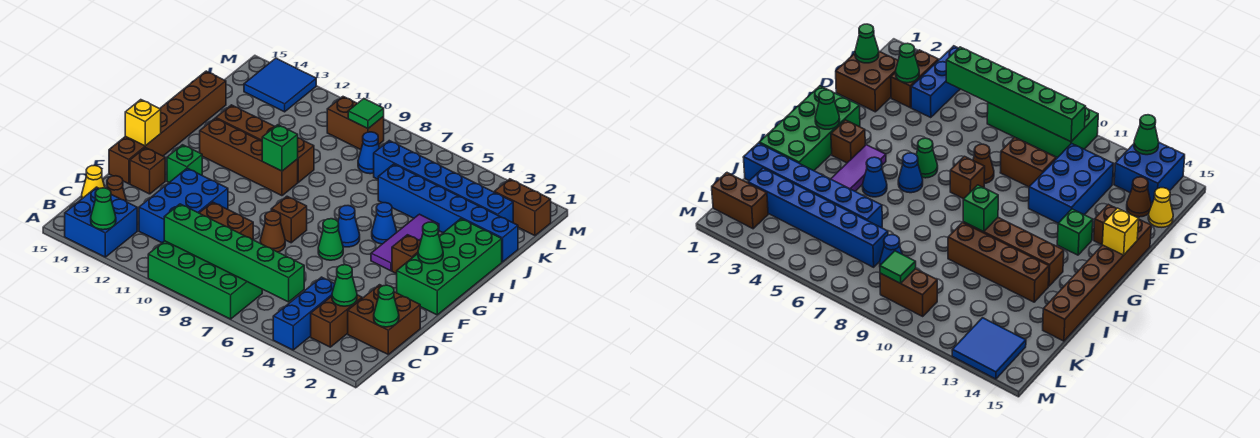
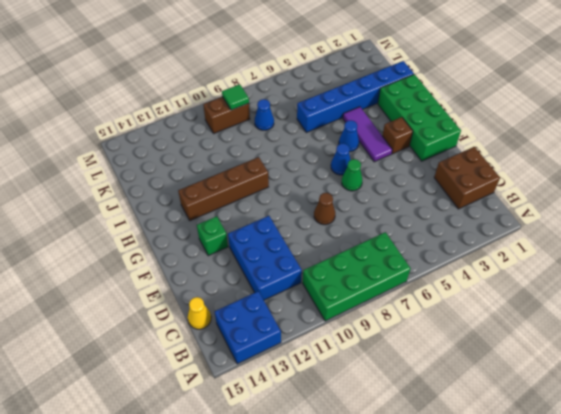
none -> blue 1x3 brick [273,277,335,350]
none -> brown 1x2 brick [311,295,362,347]
none -> brown 1x1 cone [107,176,127,202]
none -> brown 1x2 brick [200,202,253,240]

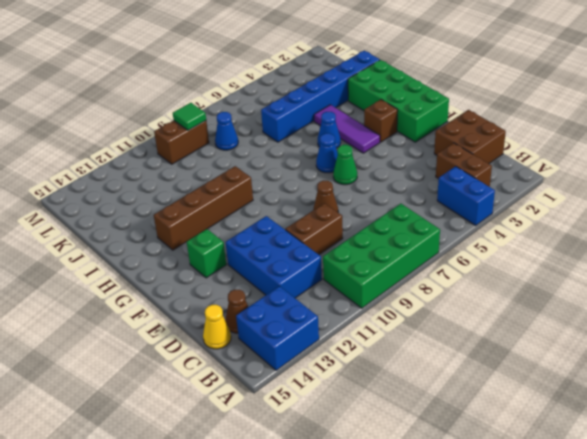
blue 1x2 brick [437,166,495,225] -> blue 1x3 brick [273,277,335,350]
none -> brown 1x1 brick [130,148,165,194]
none -> brown 1x6 brick [109,71,226,184]
none -> brown 1x1 brick [271,196,307,243]
none -> brown 1x4 brick [216,105,314,182]

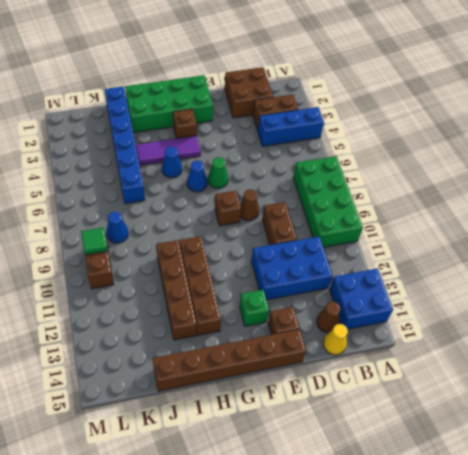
none -> blue 1x6 brick [374,141,513,223]
none -> brown 1x2 brick [495,179,551,236]
none -> blue 2x2 tile [244,58,316,112]
none -> green 1x1 cone [91,188,116,230]

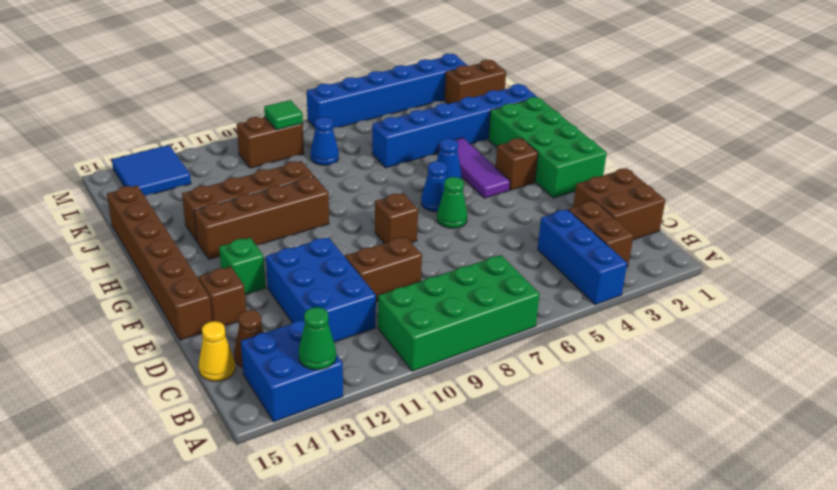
blue 1x6 brick [307,54,468,128] -> blue 1x6 brick moved to [374,141,513,223]
none -> brown 1x1 cone [260,211,285,252]
none -> green 1x6 brick [164,204,304,302]
none -> green 1x1 cone [374,285,399,327]
none -> green 1x1 cone [332,265,357,306]

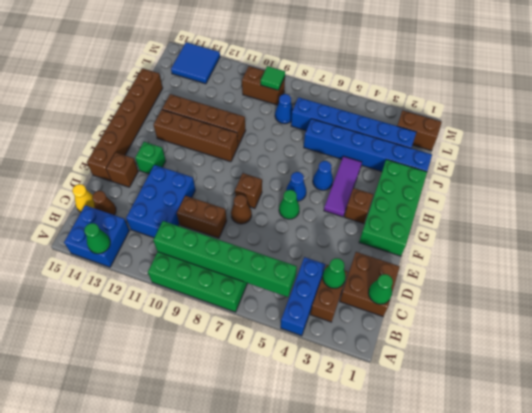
none -> yellow 1x1 brick [125,100,161,146]
none -> green 1x1 cone [418,222,443,264]
none -> green 1x1 brick [262,125,298,171]

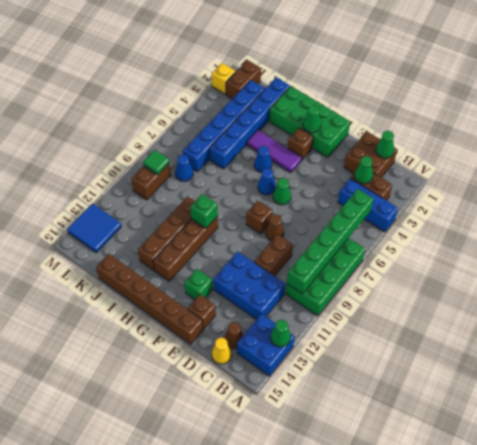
yellow 1x1 brick [212,63,236,94] -> yellow 1x1 brick moved to [125,100,161,146]

